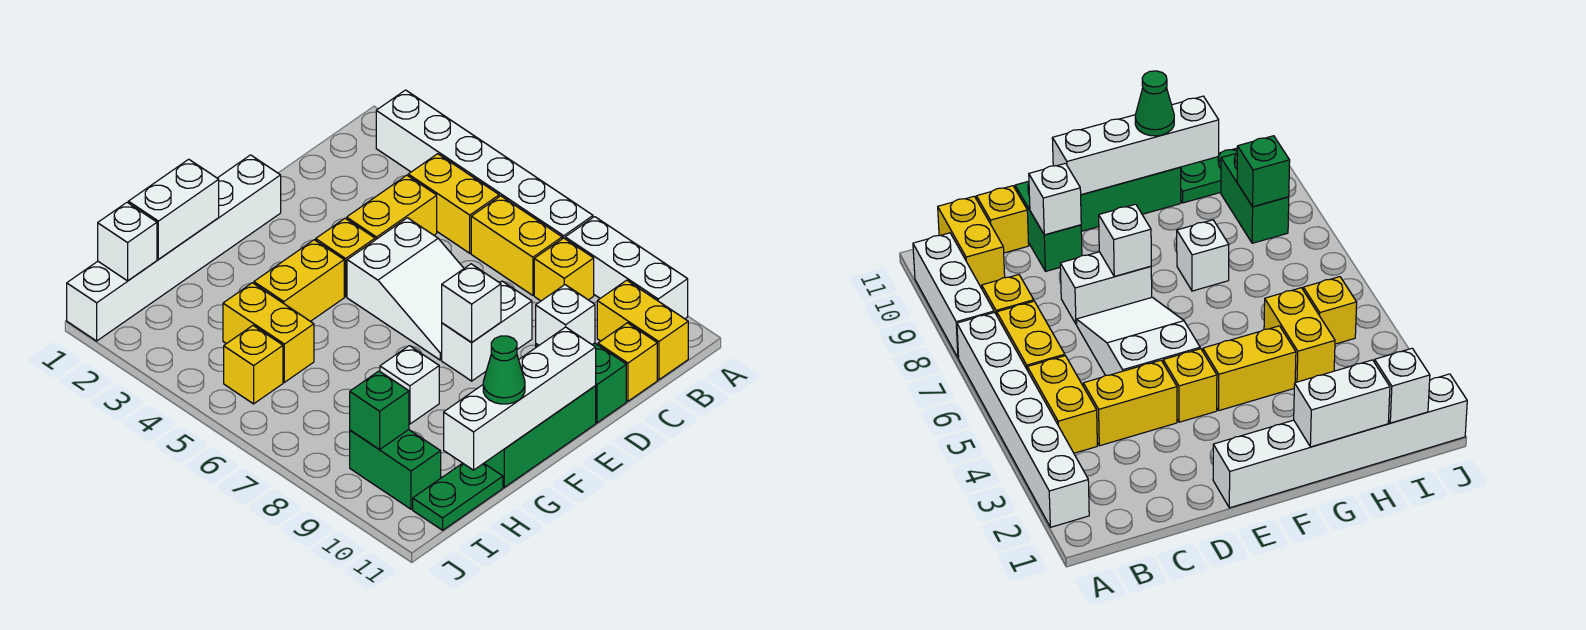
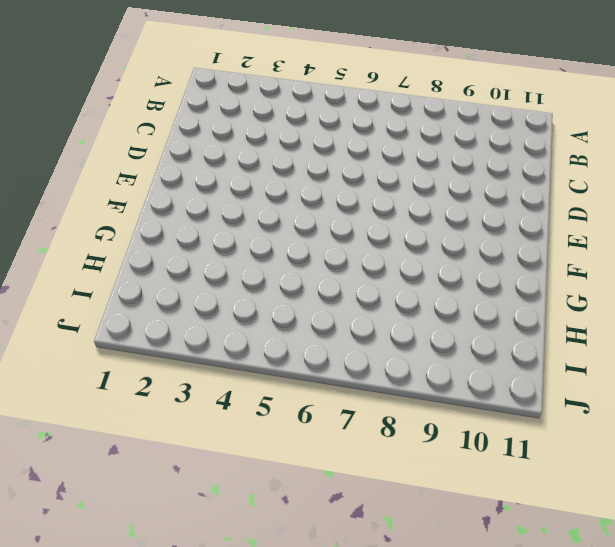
none -> white 1x6 brick [376,90,593,239]
none -> white 1x3 brick [565,217,688,319]
none -> yellow 1x2 brick [408,154,499,253]

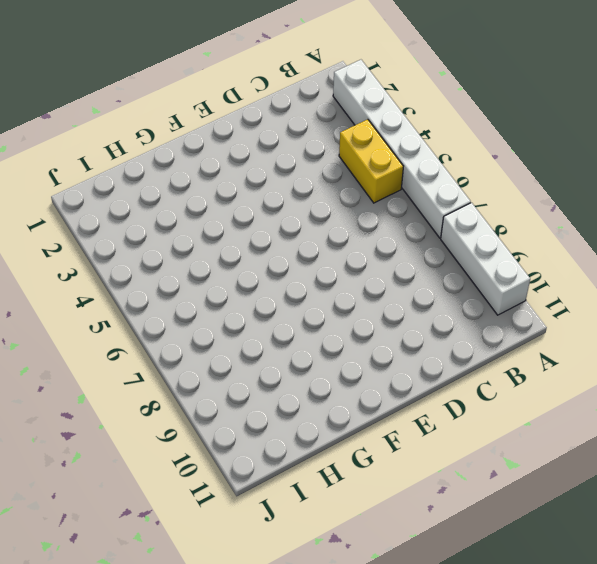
none -> yellow 1x2 brick [471,196,562,295]
none -> yellow 1x1 brick [534,238,594,301]
none -> yellow 1x2 brick [597,280,688,380]

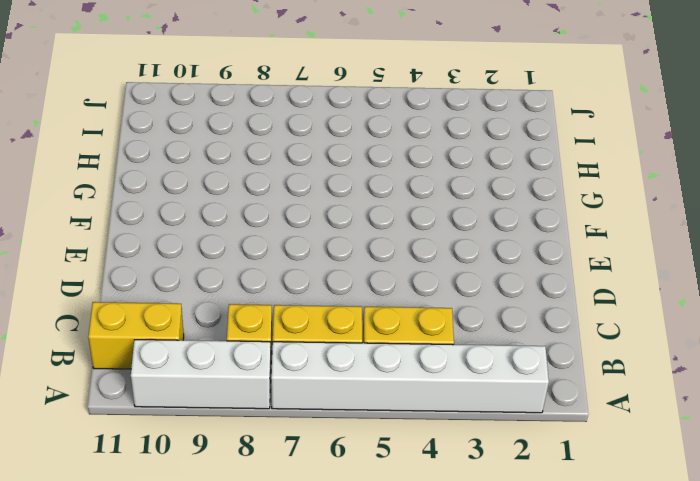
none -> yellow 1x2 brick [347,175,437,240]
none -> yellow 1x1 brick [598,323,657,401]
none -> white 2x3 slope [347,218,464,360]

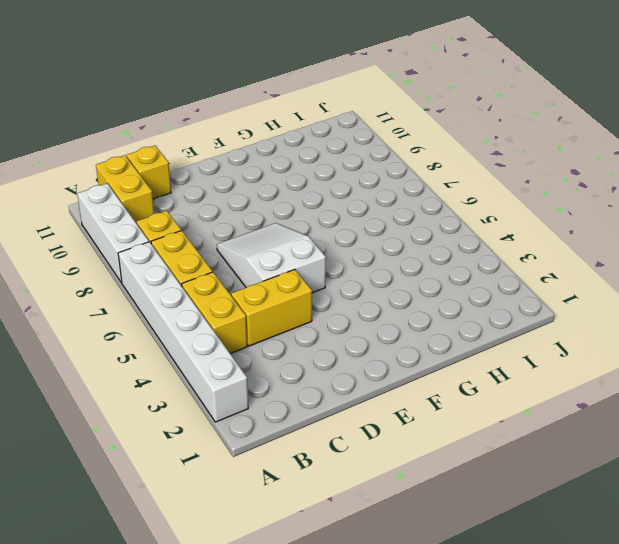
none -> white 1x2 brick [442,281,532,381]
none -> green 1x2 brick [536,343,626,423]
none -> white 1x6 brick [67,155,281,341]

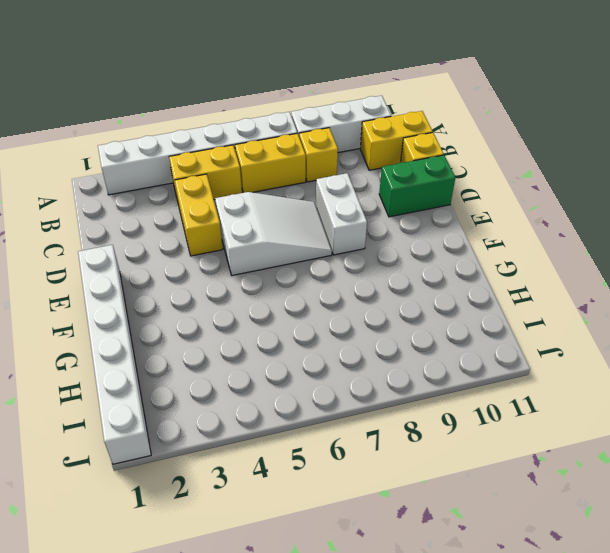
none -> yellow 1x1 brick [316,218,375,297]
none -> green 1x3 brick [484,386,596,487]
none -> yellow 1x2 brick [254,240,344,321]

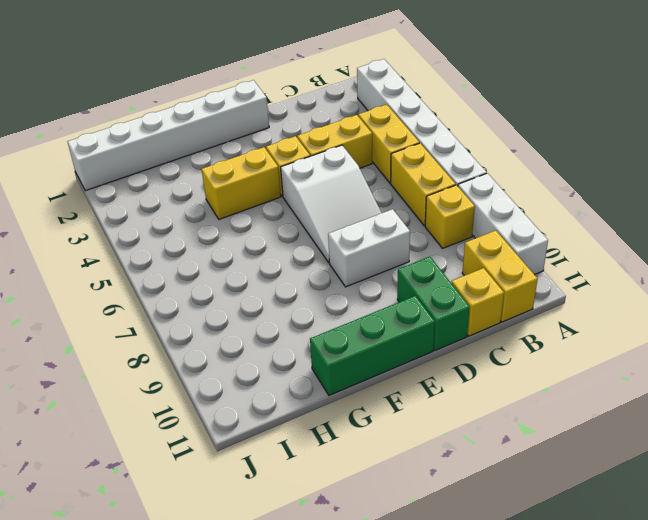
none -> white 1x1 brick [380,346,439,424]
none -> yellow 1x2 brick [223,283,314,382]
none -> green 1x2 plate [413,463,503,530]

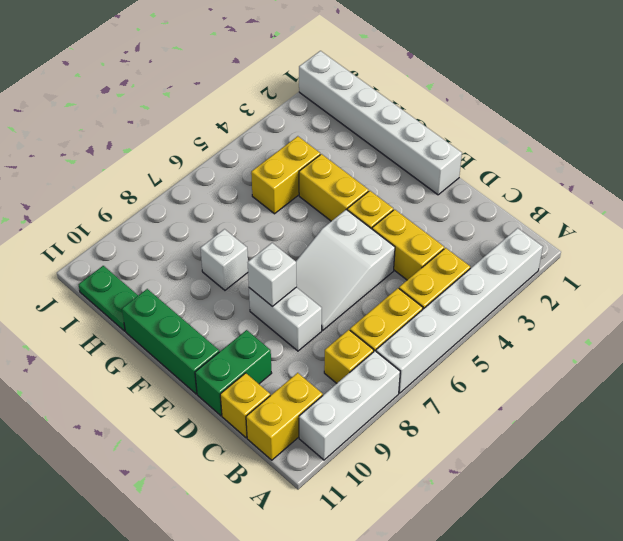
none -> yellow 1x1 brick [224,326,283,404]
none -> green 1x2 brick [350,430,441,509]
none -> white 1x1 brick [536,285,595,345]

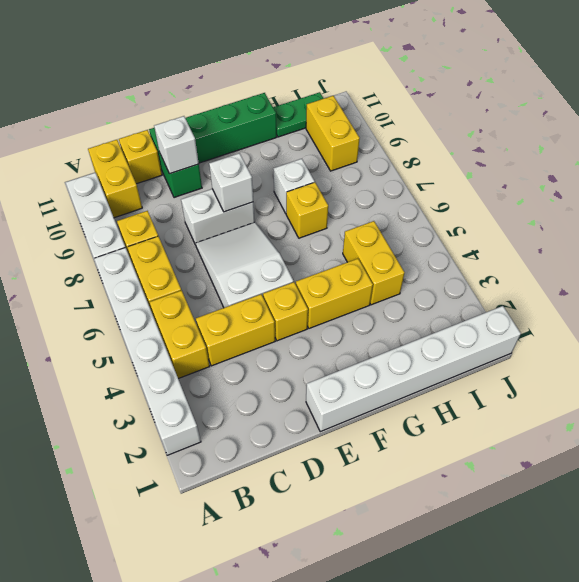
yellow 1x1 brick [286,182,328,238] -> yellow 1x1 brick moved to [224,326,283,404]
yellow 1x2 brick [306,96,360,171] -> green 1x2 brick [350,430,441,509]
none -> white 1x4 brick [444,327,596,470]
none -> white 1x2 brick [128,159,219,259]
none -> white 1x1 brick [98,203,157,281]

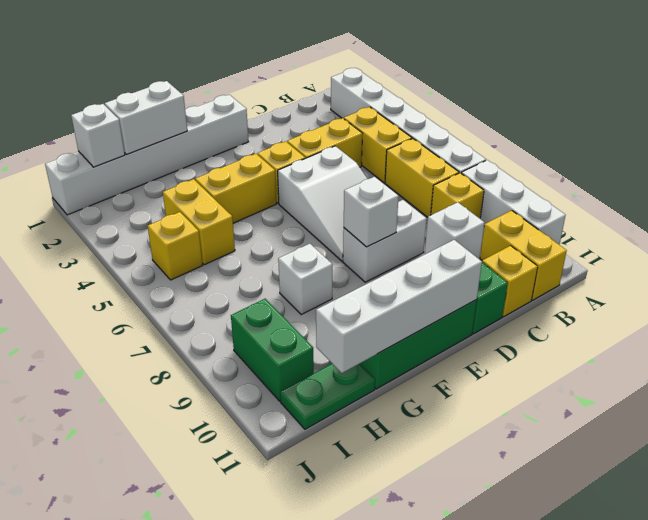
none -> green 1x1 brick [350,371,409,450]
none -> green 1x1 cone [483,336,525,404]

